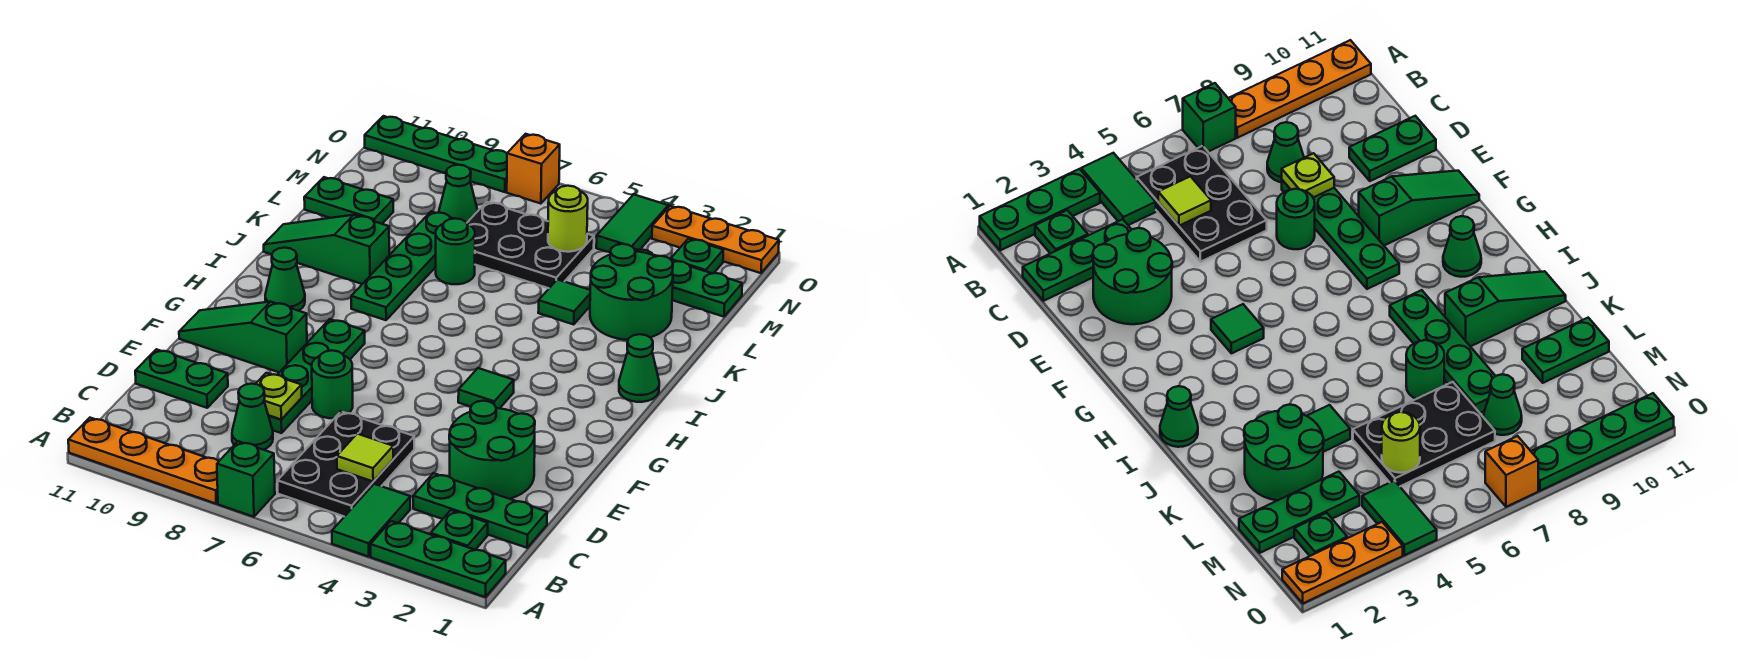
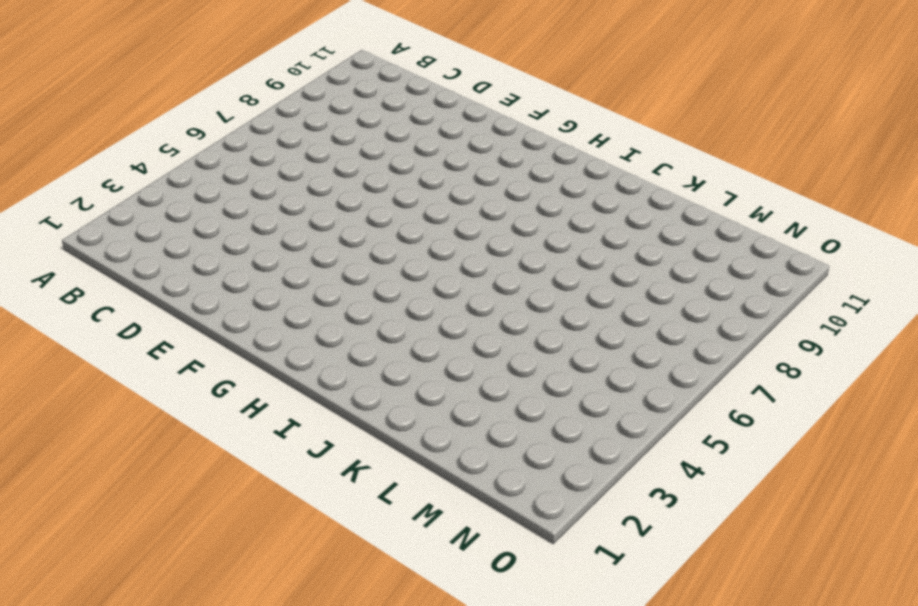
none -> green 1x3 plate [371,521,506,597]
none -> green 1x2 tile [332,484,410,557]
none -> green 1x1 brick [217,441,275,517]
none -> orange 1x4 plate [68,418,219,504]

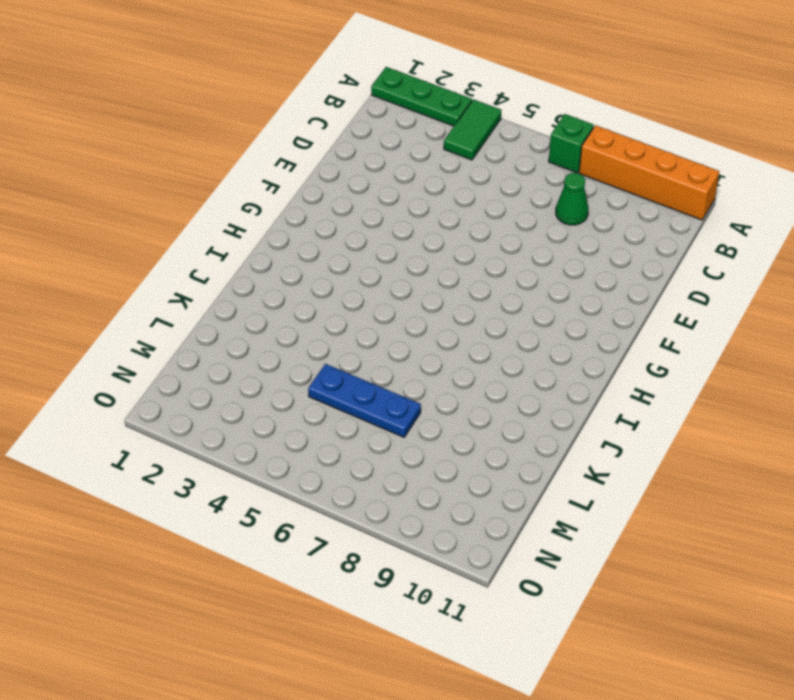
orange 1x4 brick [579,125,719,220] -> orange 1x4 plate [68,418,219,504]
blue 1x3 plate [308,364,421,437] -> black 2x3 plate [467,202,594,288]
none -> green 1x1 plate [431,510,488,550]
none -> black 2x3 plate [277,412,414,517]
none -> green 1x3 plate [413,473,547,548]
none -> green 2x2 round brick [449,401,535,499]

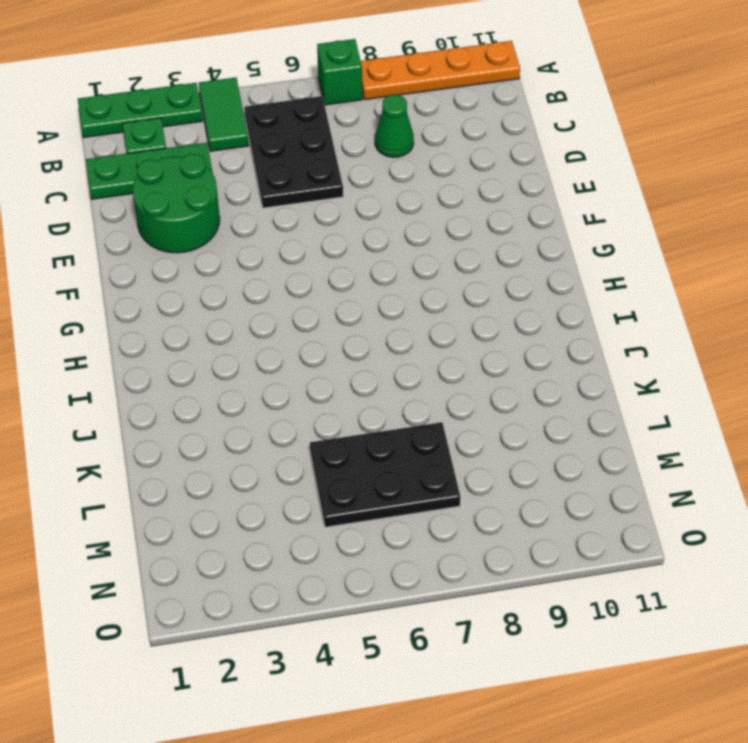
none -> green 1x4 plate [268,319,365,433]
none -> green 1x2 plate [135,349,228,408]
none -> green 1x1 round brick [312,350,353,418]
none -> green 1x3 slope [179,302,307,372]

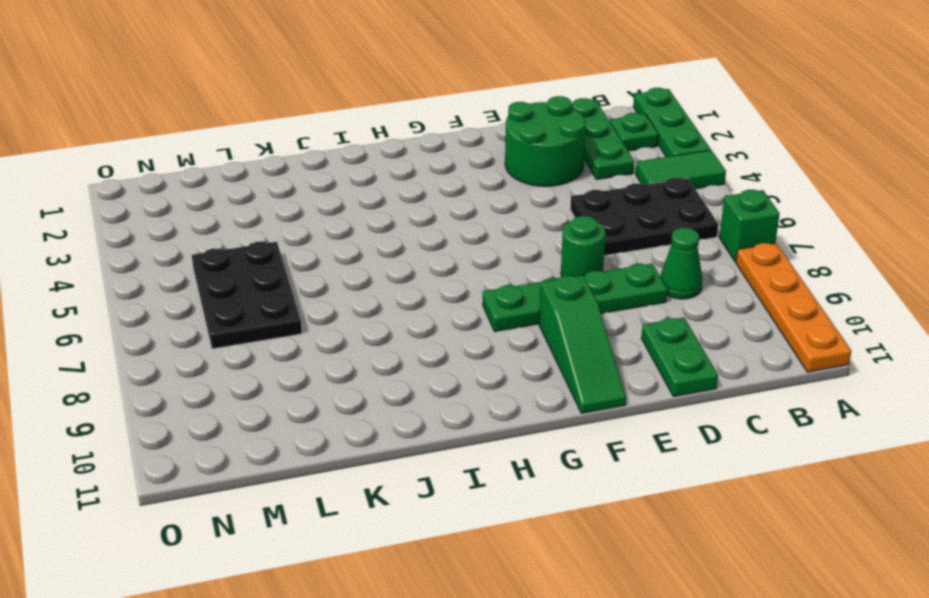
none -> green 1x1 tile [458,368,514,408]
none -> green 1x1 cone [265,248,305,311]
none -> green 1x1 cone [619,334,659,402]
none -> green 1x4 plate [351,211,453,320]

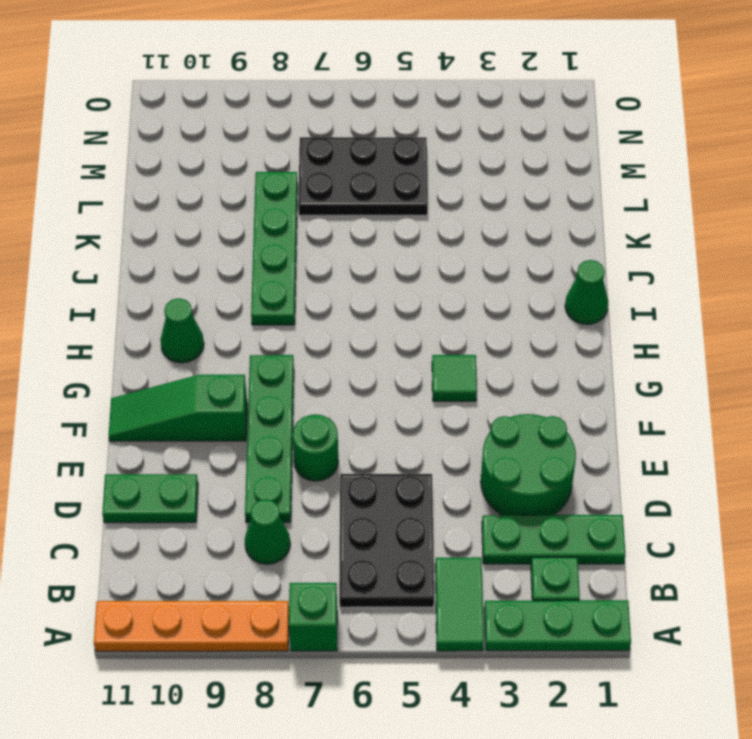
none -> green 1x3 slope [264,215,389,284]
none -> green 2x2 round brick [590,244,673,340]
none -> green 1x1 tile [538,279,590,324]
none -> green 1x1 round brick [436,218,475,284]

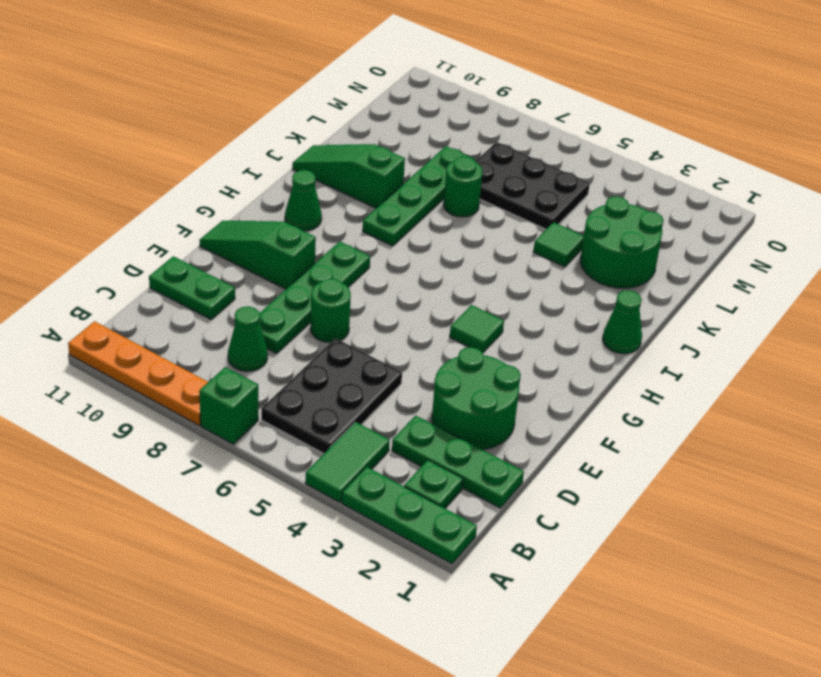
none -> green 1x2 plate [304,177,393,224]
none -> green 1x3 plate [635,249,742,317]
none -> green 1x1 cone [439,165,478,223]
none -> green 1x1 plate [671,239,723,274]

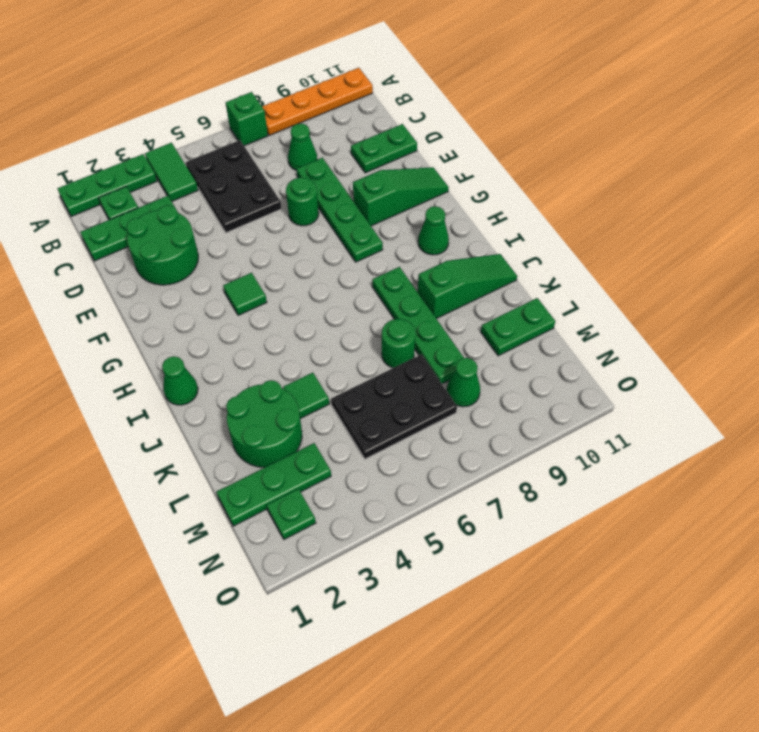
none -> green 1x2 tile [596,194,668,252]
none -> orange 1x3 plate [652,206,779,273]
none -> orange 1x1 brick [507,134,560,204]
none -> green 1x4 plate [365,116,507,192]

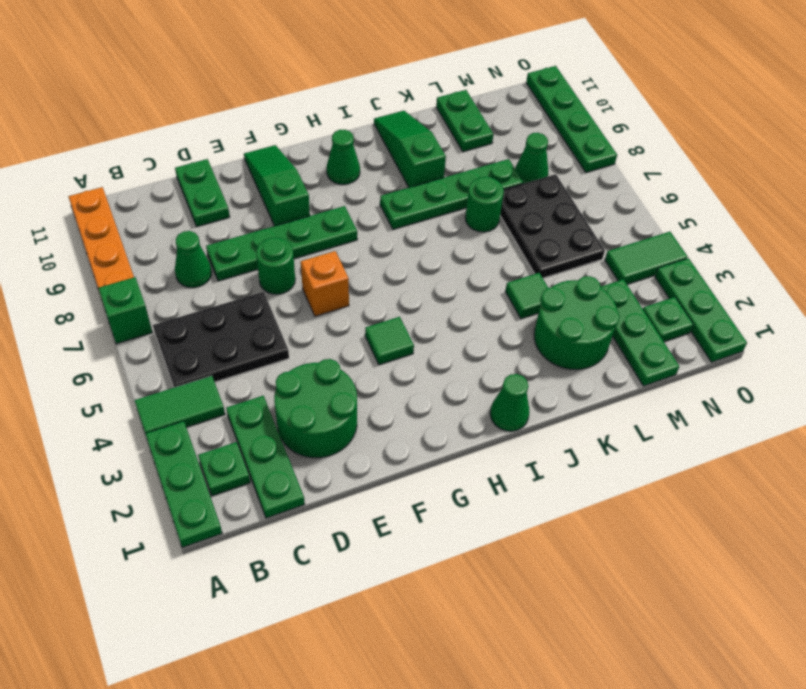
orange 1x1 brick [301,251,349,316] -> orange 1x1 brick moved to [507,134,560,204]
green 1x3 plate [655,258,747,362] -> orange 1x3 plate [652,206,779,273]
none -> lime 1x1 tile [337,434,393,481]
none -> lime 1x1 plate [256,373,302,420]
none -> lime 1x1 round brick [548,186,588,252]

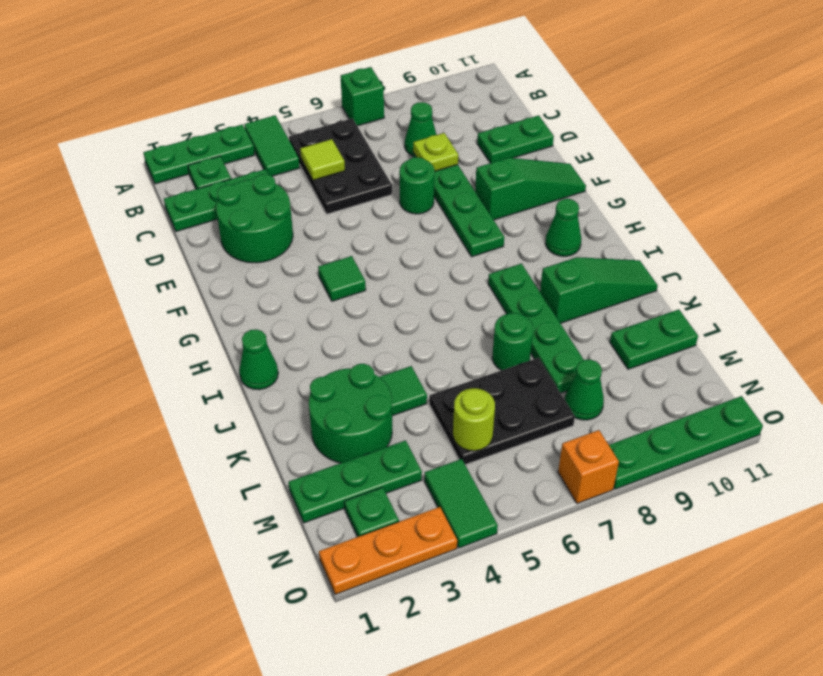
none -> orange 1x4 plate [68,418,219,504]

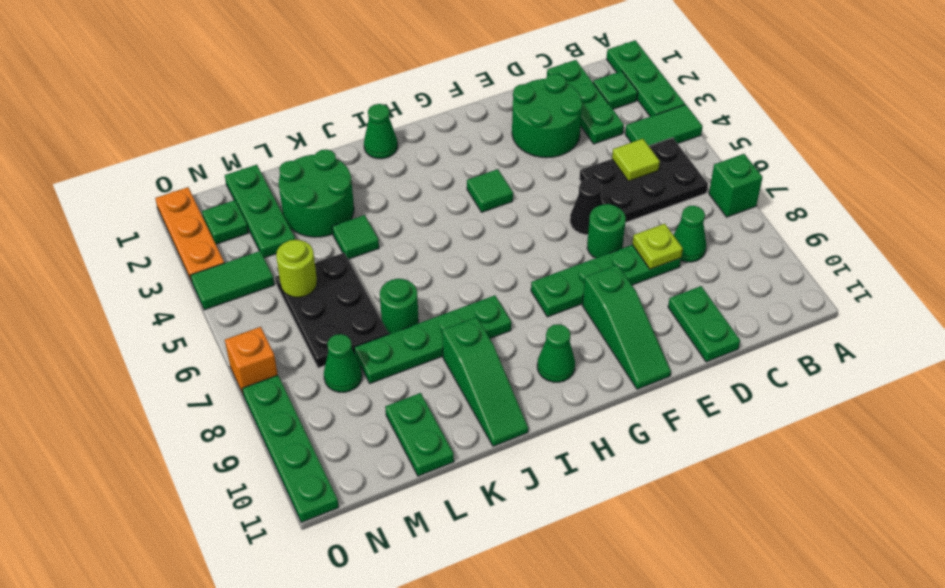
black 1x1 cone [570,179,603,235] -> none
none -> orange 1x4 plate [68,418,219,504]

